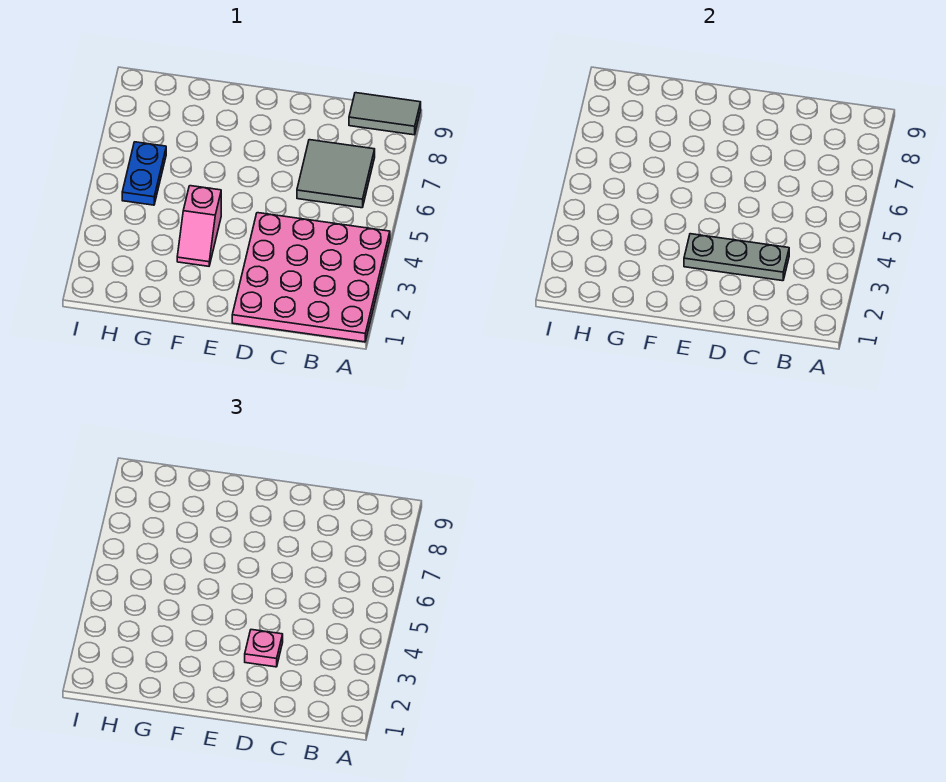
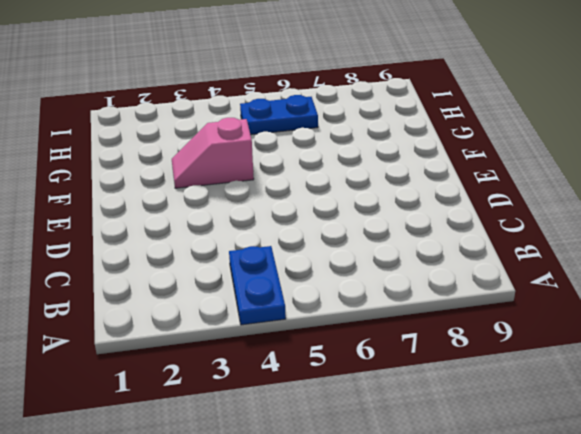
blue 1x2 plate [229,246,286,325] -> pink 4x4 plate [232,213,390,342]
none -> grey 1x2 tile [349,93,421,135]
none -> grey 2x2 tile [297,140,375,208]

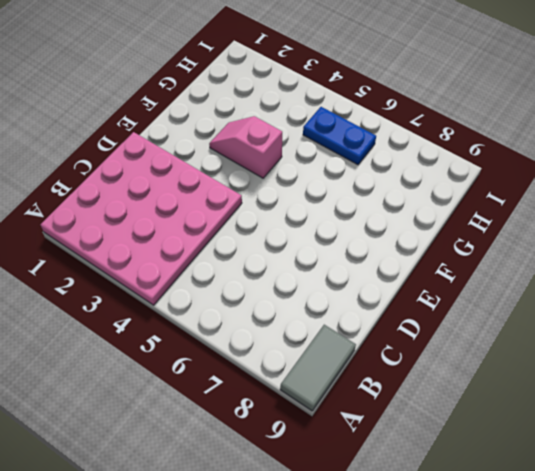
none -> grey 2x2 tile [297,140,375,208]
none -> grey 1x3 plate [684,234,789,281]

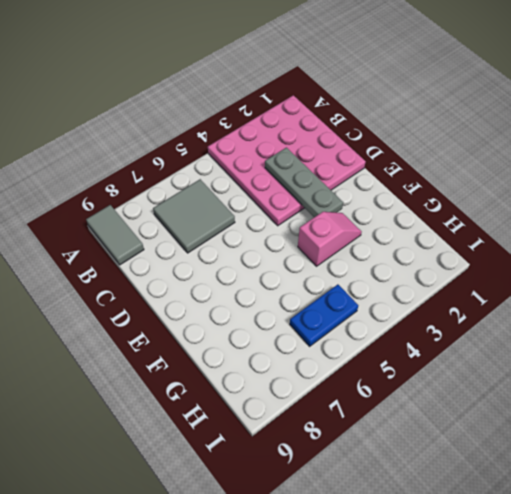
none -> pink 1x1 plate [245,630,283,667]

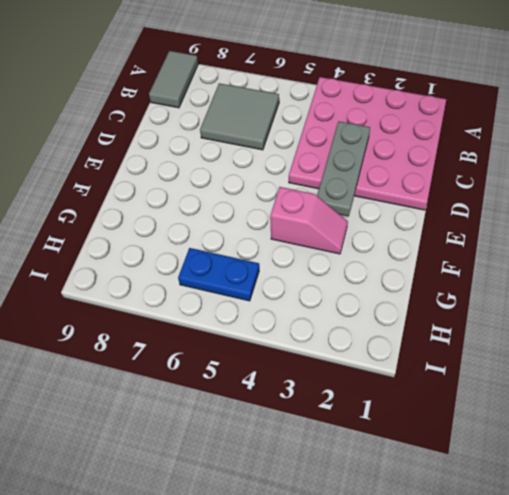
none -> pink 1x1 plate [245,630,283,667]

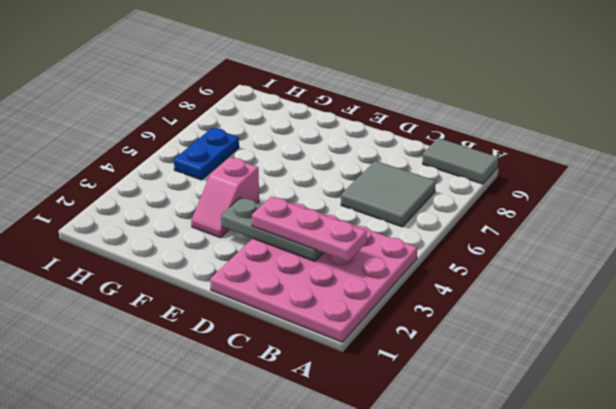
pink 1x3 plate [252,197,367,261] -> pink 1x1 plate [245,630,283,667]

